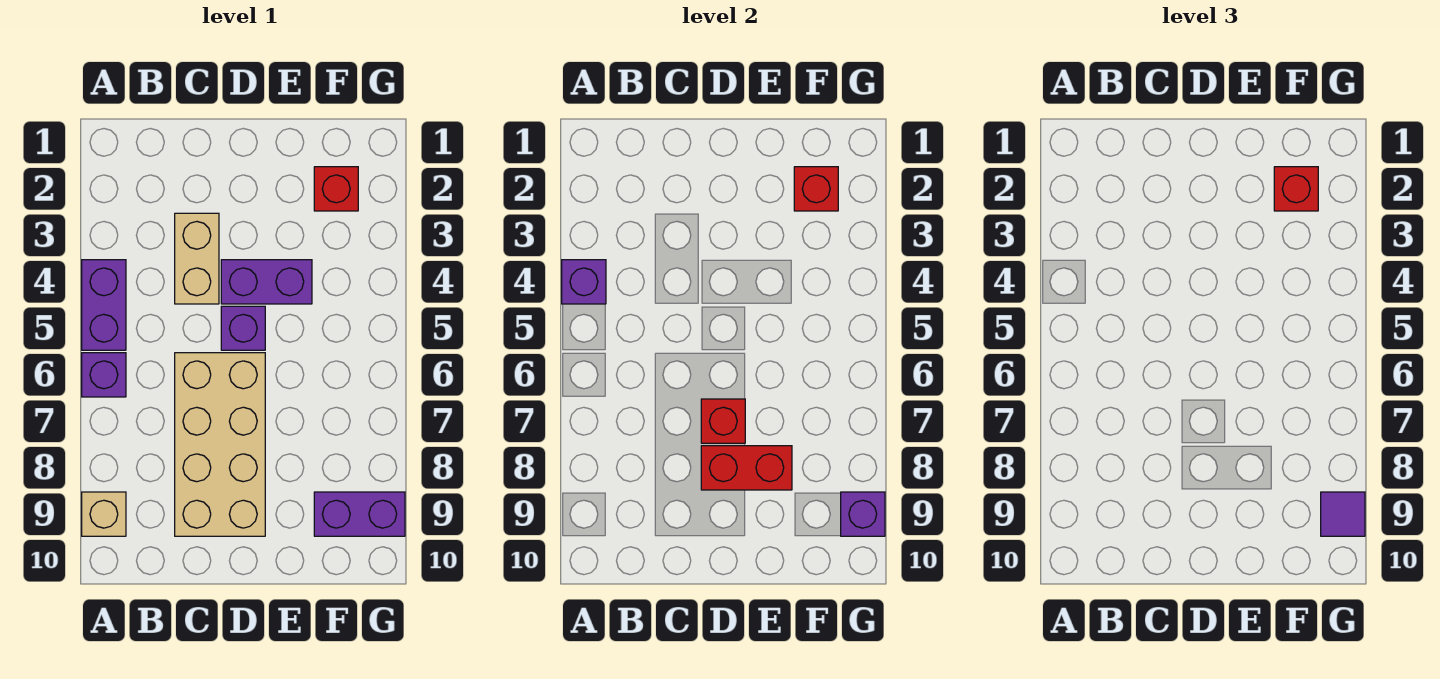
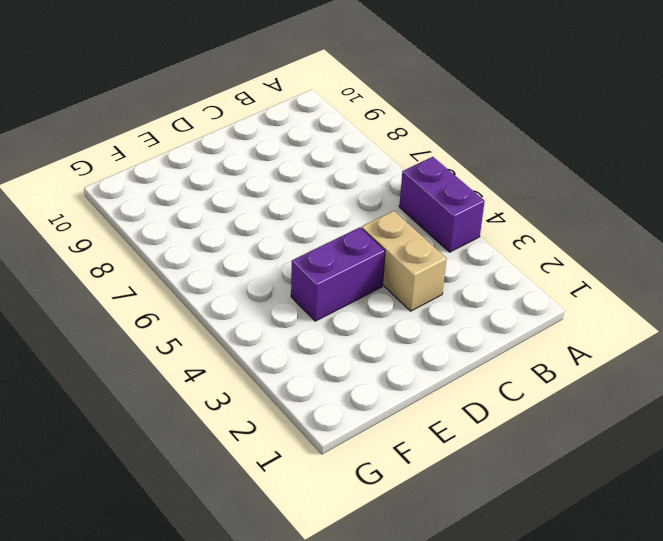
none -> purple 1x1 brick [82,353,126,397]
none -> tan 1x1 brick [82,492,126,536]
none -> tan 2x4 brick [175,353,265,536]

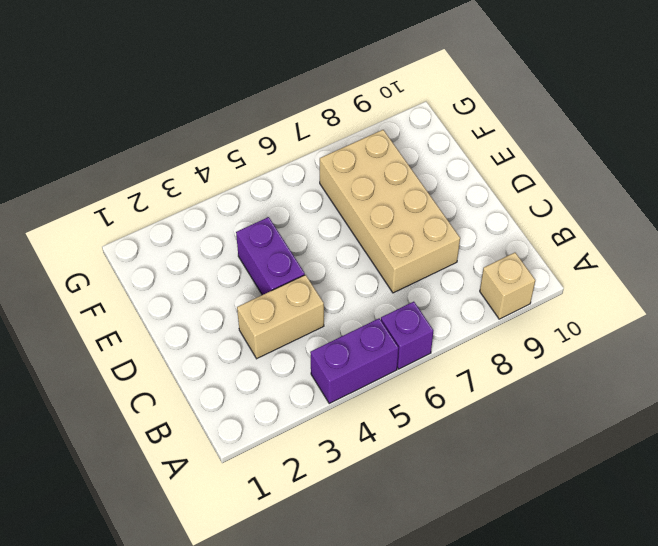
tan 2x4 brick [320,130,460,293] -> tan 2x4 brick turned to [175,353,265,536]
none -> purple 1x1 brick [221,306,265,350]
none -> red 1x1 brick [314,167,358,211]
none -> purple 1x2 brick [314,492,405,536]

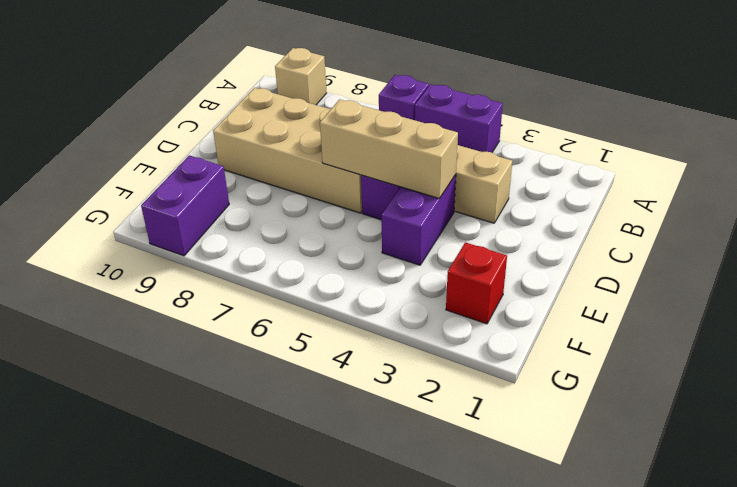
tan 1x3 brick [320,99,458,198] -> none
none -> purple 1x1 brick [562,260,606,304]
none -> red 1x1 brick [701,399,745,443]
none -> red 1x2 brick [701,446,792,490]

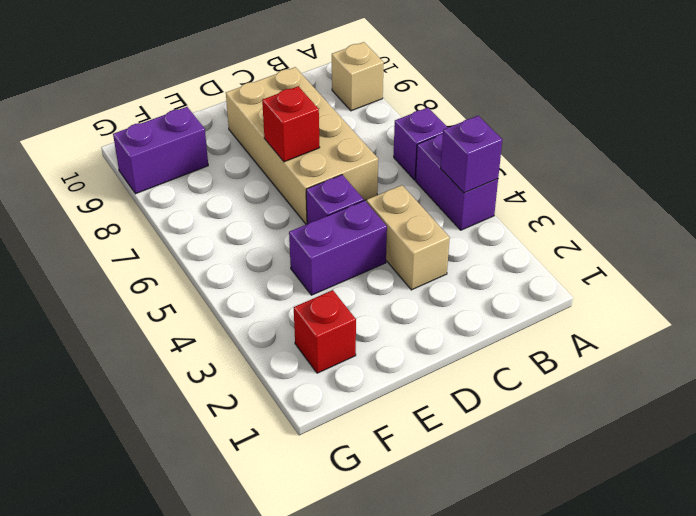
none -> red 1x2 brick [701,446,792,490]
none -> red 1x1 brick [794,167,838,211]
none -> purple 1x1 brick [841,492,885,536]

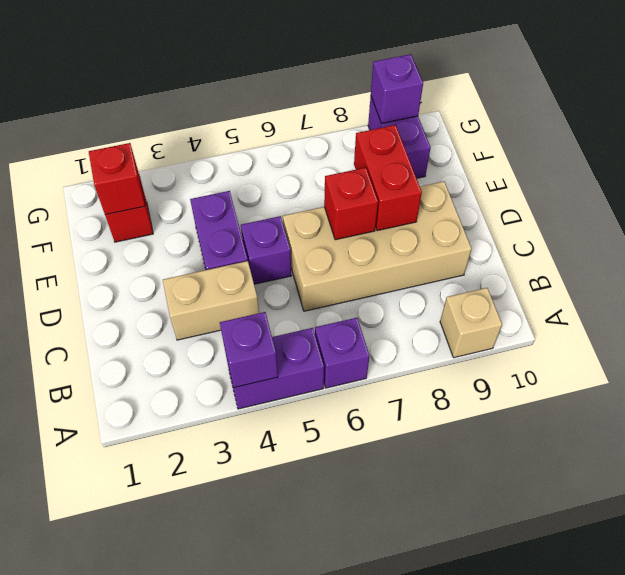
none -> red 1x1 brick [1274,167,1318,211]
none -> purple 1x1 tile [1321,492,1365,536]

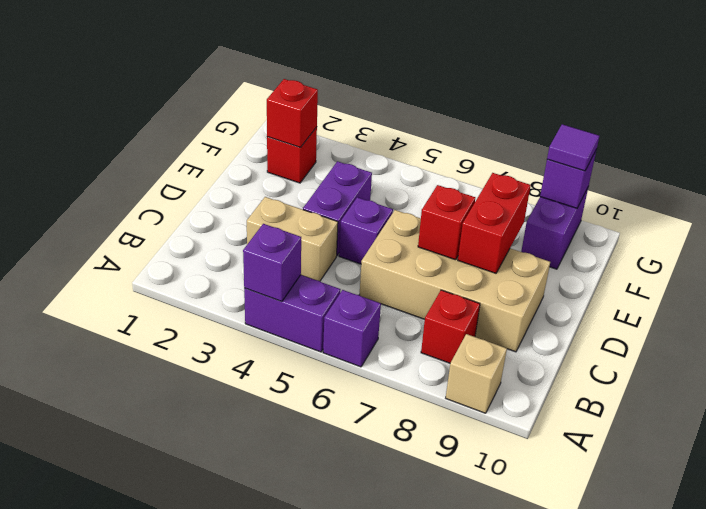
red 1x1 brick [421,290,480,363] -> red 1x1 brick moved to [1274,167,1318,211]

